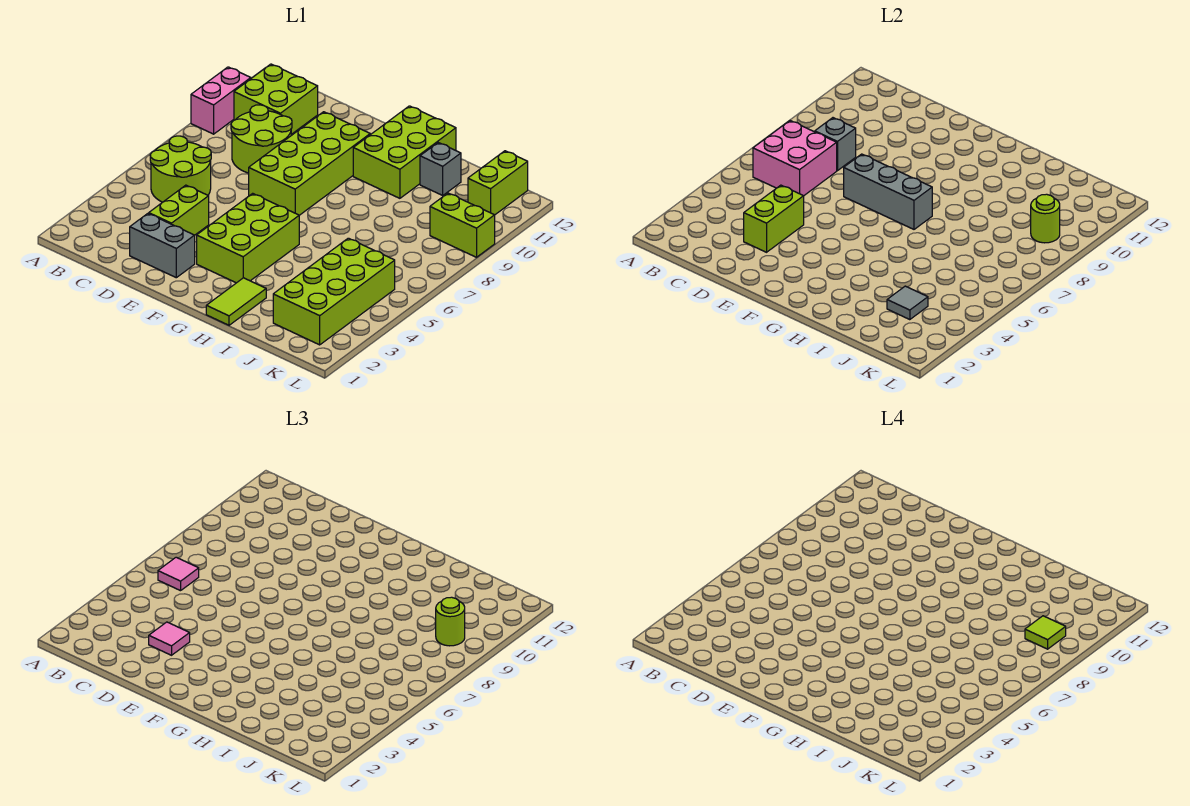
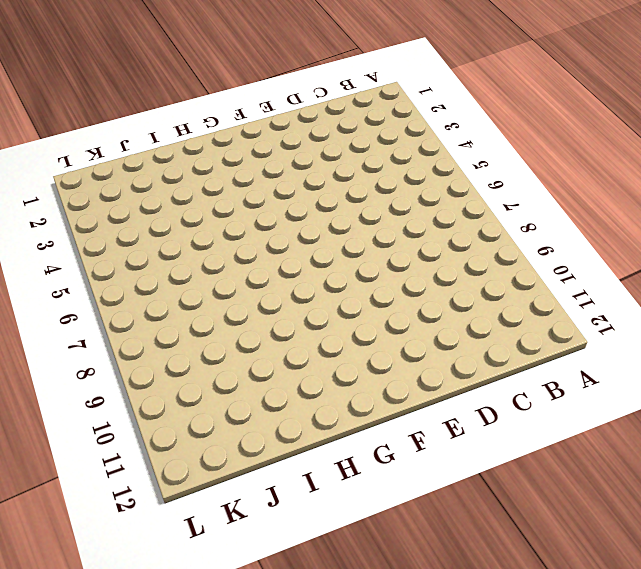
none -> pink 1x2 brick [191,67,251,134]
none -> lime 2x2 round brick [150,136,211,202]
none -> lime 2x2 brick [234,64,318,134]

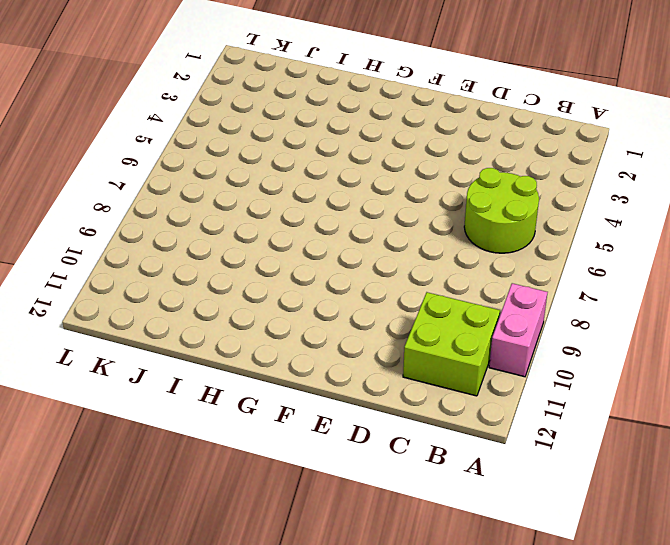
none -> lime 2x2 round brick [231,105,292,173]
none -> grey 1x2 brick [130,213,195,278]
none -> lime 1x2 brick [149,185,209,235]

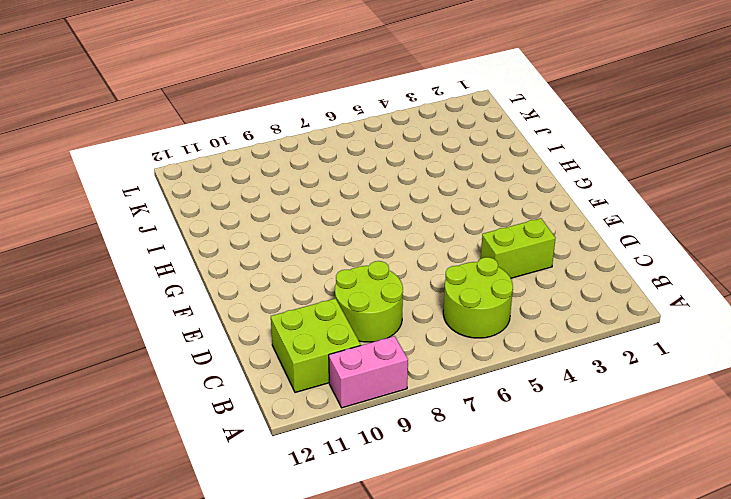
none -> grey 1x2 brick [130,213,195,278]
none -> lime 2x4 brick [249,112,370,215]
none -> lime 2x3 brick [197,193,299,283]

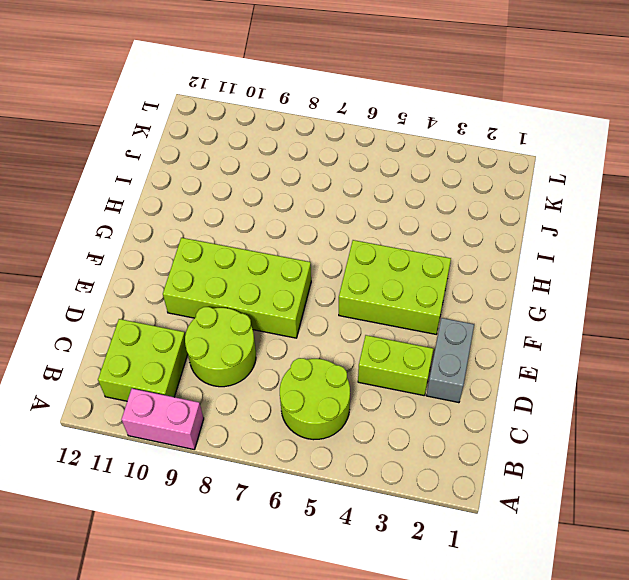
none -> lime 2x3 brick [353,106,456,198]
none -> lime 1x2 tile [206,278,266,325]
none -> grey 1x1 brick [420,143,461,195]

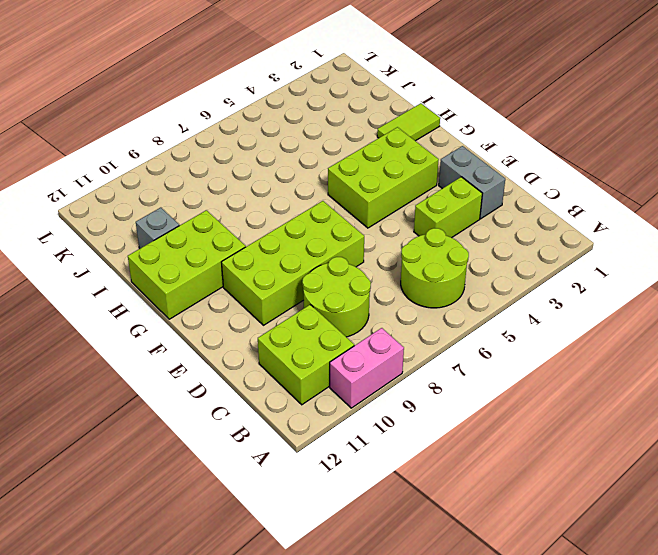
none -> lime 2x4 brick [273,238,395,345]
none -> lime 1x2 brick [430,193,495,257]
none -> lime 1x2 brick [468,151,528,215]

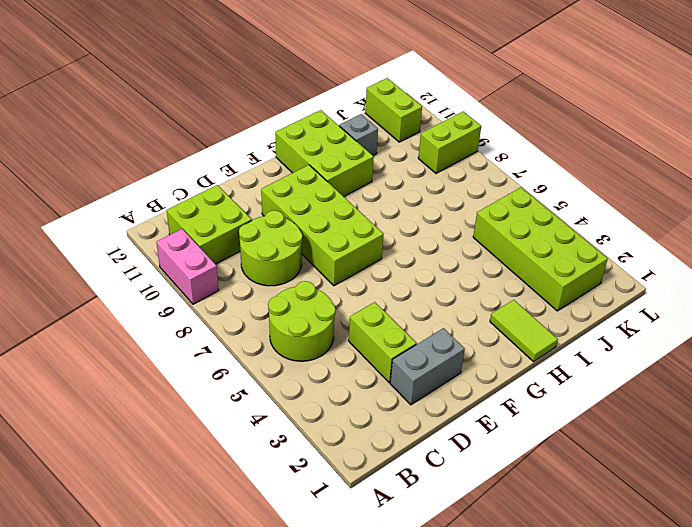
none -> lime 2x3 brick [197,193,299,283]
none -> pink 2x2 brick [753,121,837,196]
none -> grey 1x1 brick [815,118,856,171]

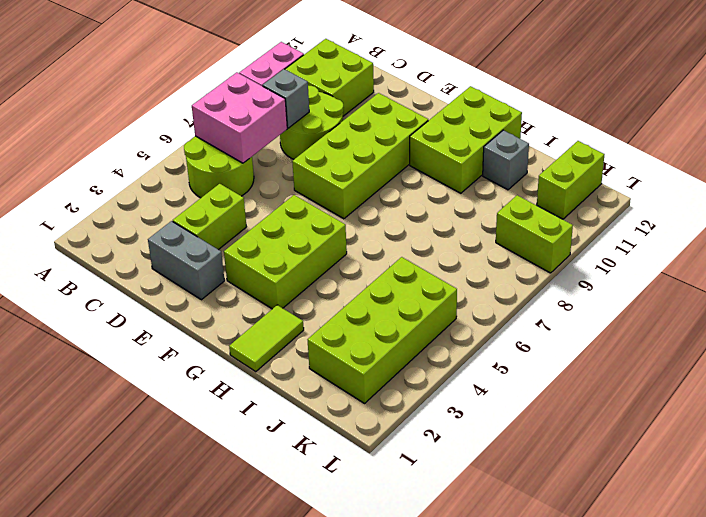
none -> lime 1x2 brick [744,185,804,252]
none -> grey 1x3 brick [844,154,932,229]
none -> grey 1x1 tile [887,286,928,320]

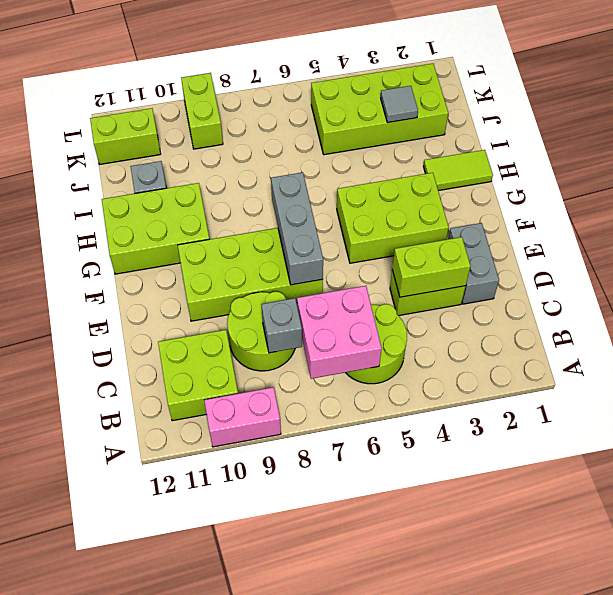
none -> lime 1x1 round brick [1031,194,1060,243]
none -> pink 1x1 tile [158,557,199,591]
none -> pink 1x1 tile [149,622,190,655]

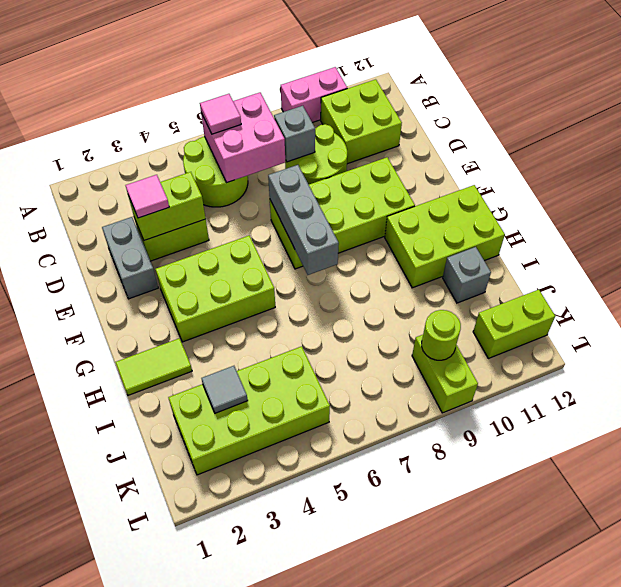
none -> lime 1x1 round brick [436,597,465,646]
none -> lime 1x1 tile [1025,616,1066,649]

